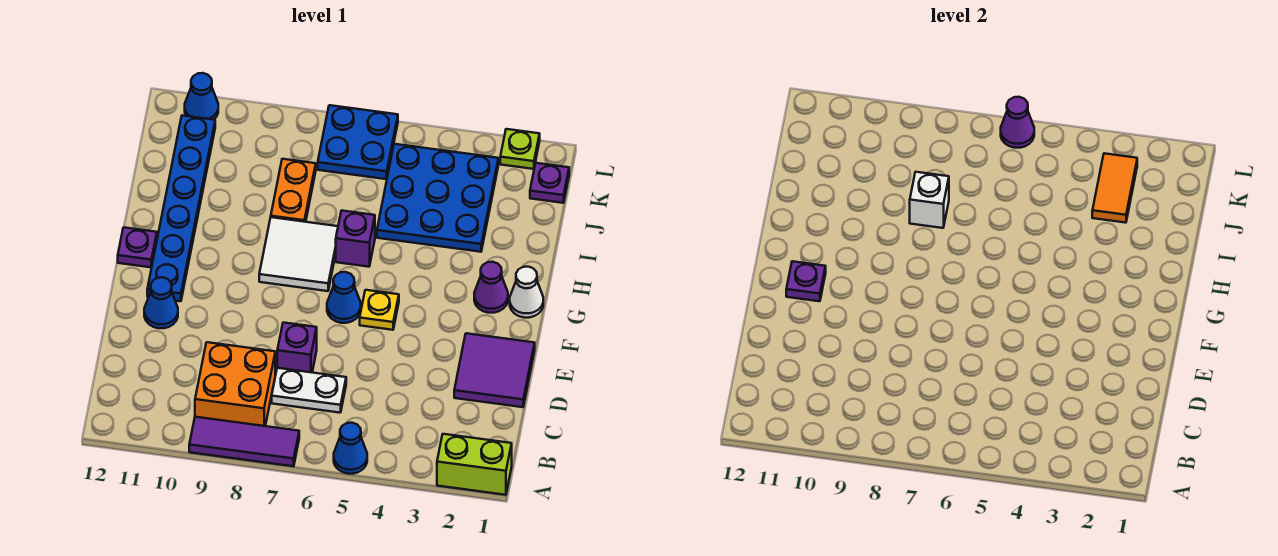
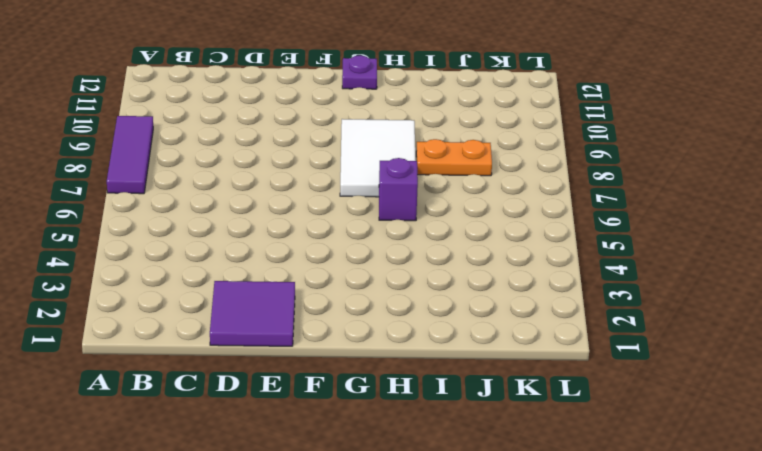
white 2x3 tile [340,119,416,197] -> white 2x2 tile [259,217,338,291]
none -> lime 1x2 brick [437,434,512,495]
none -> blue 1x1 cone [334,423,367,474]
none -> orange 2x2 brick [195,342,275,426]

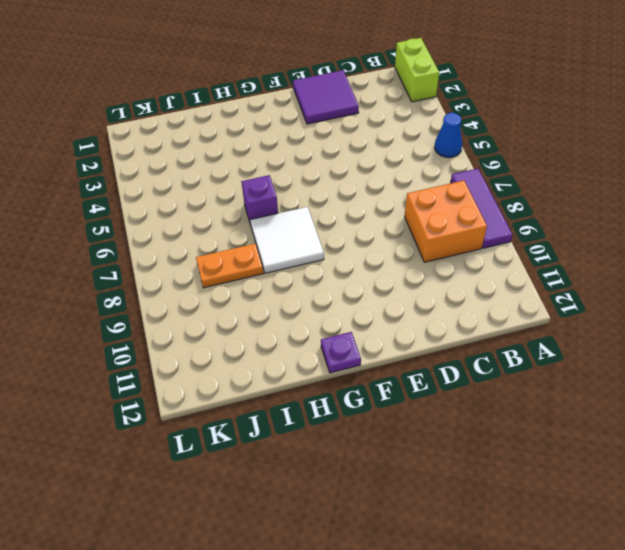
none -> white 1x2 plate [272,368,346,413]
none -> purple 1x1 brick [277,323,317,372]
none -> blue 1x1 cone [144,277,178,328]

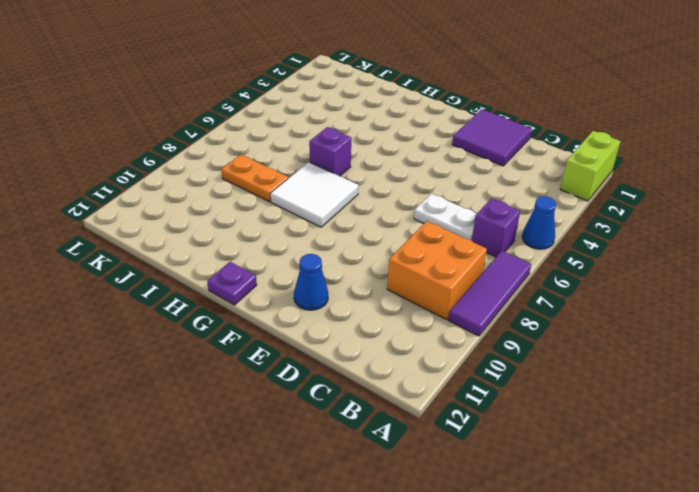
purple 1x1 brick [472,198,520,257] -> purple 1x1 brick moved to [277,323,317,372]
white 1x2 plate [414,193,476,241] -> white 1x2 plate turned to [272,368,346,413]
none -> yellow 1x1 plate [360,290,399,330]
none -> blue 1x1 cone [327,272,361,323]
none -> blue 1x6 plate [147,115,215,301]

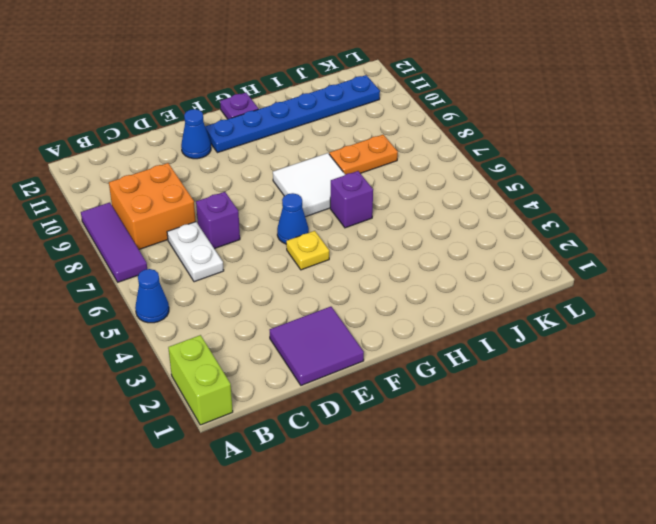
none -> white 1x1 cone [510,267,543,318]
none -> purple 1x1 cone [474,262,508,313]
none -> blue 3x3 plate [377,144,498,252]

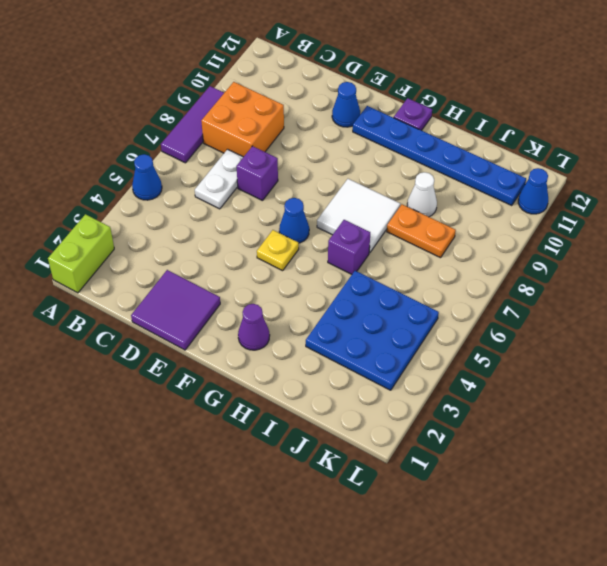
white 1x1 cone [407,172,437,217] -> white 1x1 cone moved to [510,267,543,318]
none -> purple 1x1 plate [530,163,569,203]
none -> blue 2x2 plate [318,105,398,179]
none -> lime 1x1 plate [500,129,540,169]

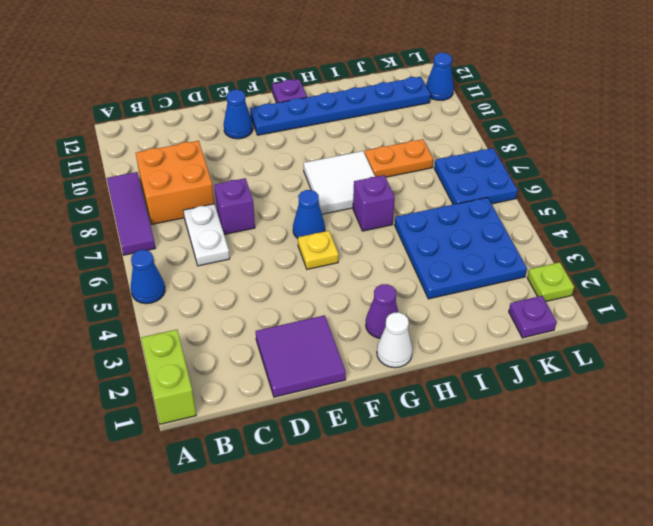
none -> purple 1x1 plate [786,261,826,301]
none -> white 1x1 brick [910,172,949,228]
none -> orange 1x2 tile [1092,153,1137,223]

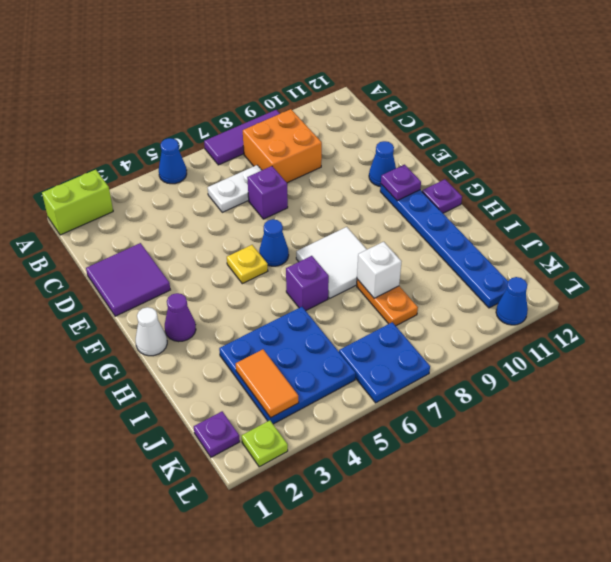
none -> purple 1x1 cone [1001,97,1034,148]

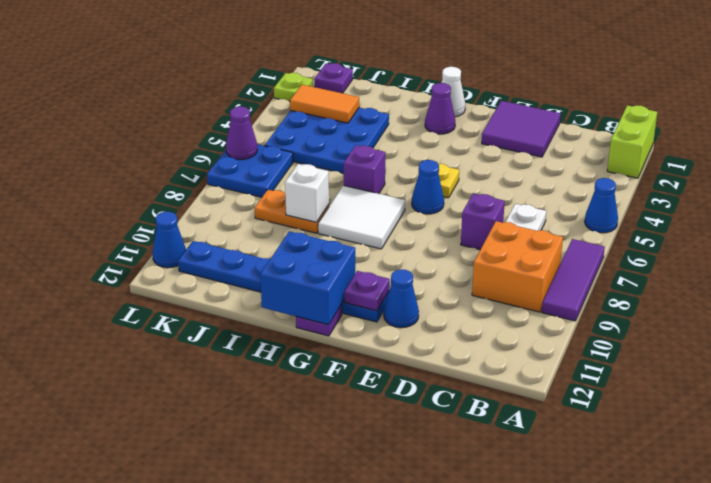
blue 2x2 brick [260,231,355,325] -> none

